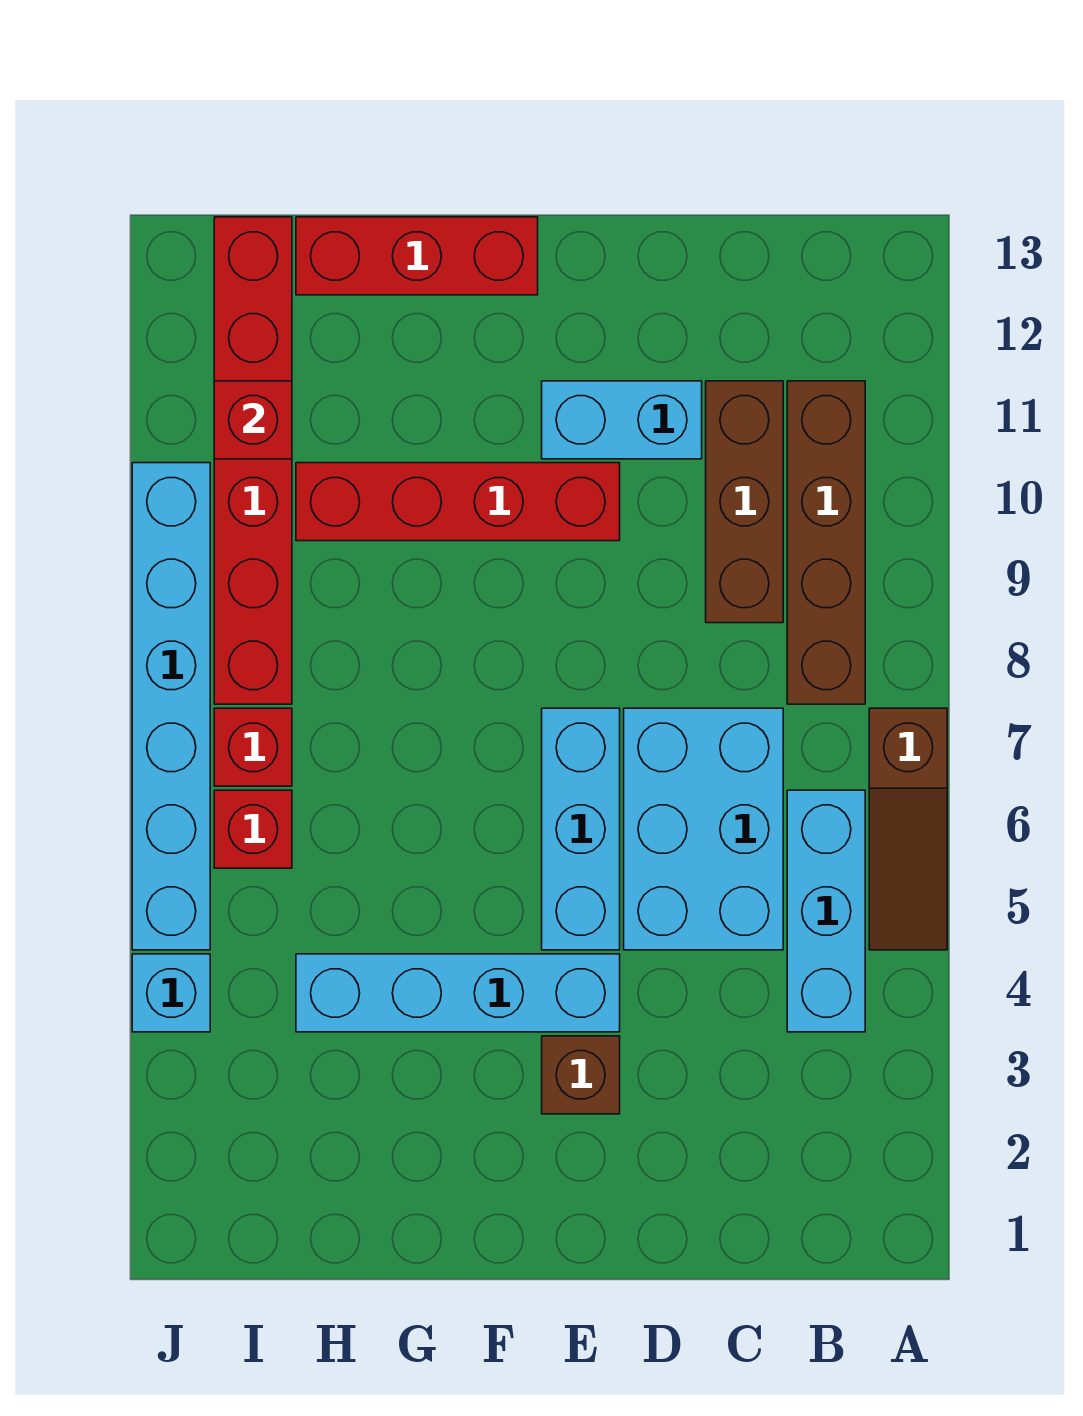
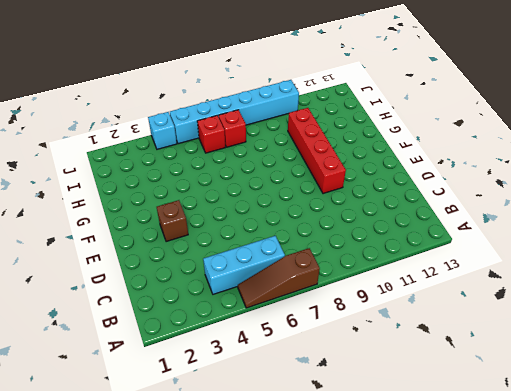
none -> brown 1x4 brick [787,381,865,704]
none -> cyan 2x3 brick [624,708,783,950]
none -> brown 1x3 brick [706,381,783,623]

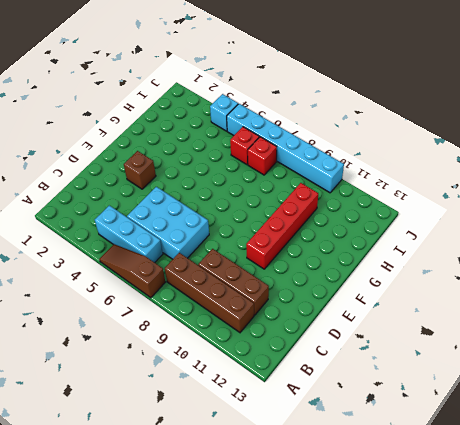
none -> cyan 1x2 brick [542,381,702,459]
none -> cyan 1x4 brick [296,954,620,1032]
none -> cyan 1x3 brick [542,708,620,950]

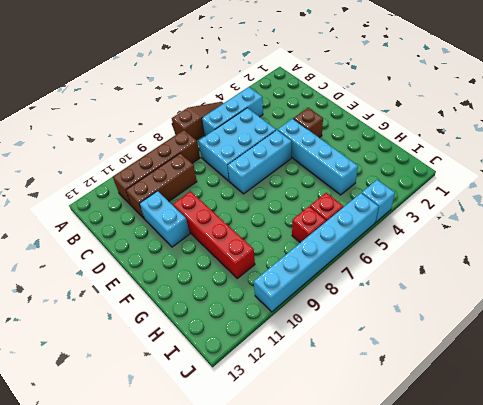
none -> red 1x3 brick [296,217,538,295]
none -> red 1x6 brick [214,217,292,704]
none -> red 1x1 brick [214,381,292,459]

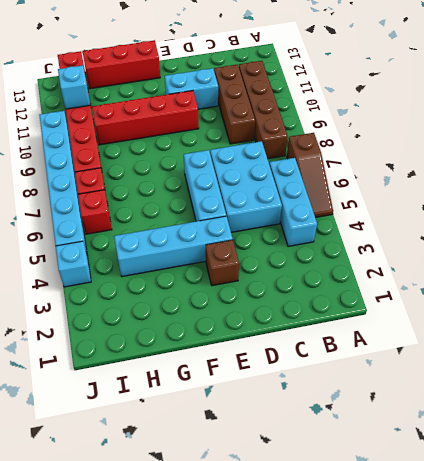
cyan 1x1 brick [58,65,90,109] -> red 1x1 brick [214,381,292,459]

